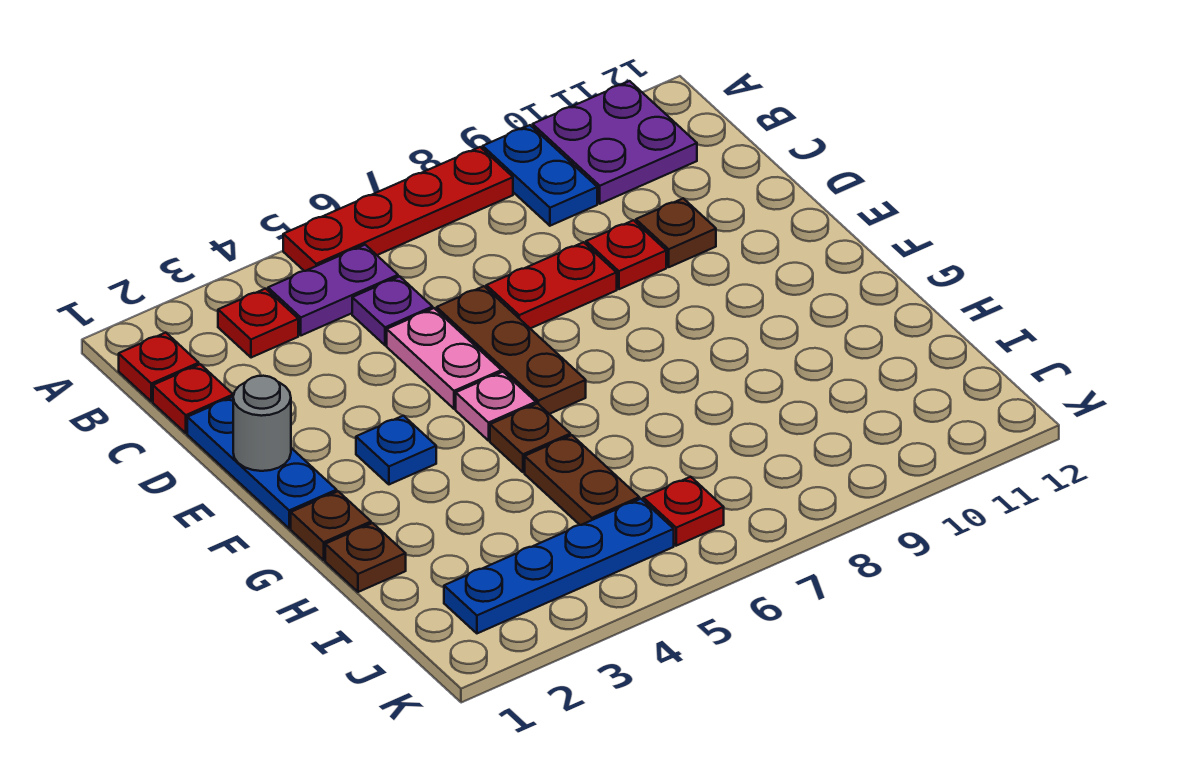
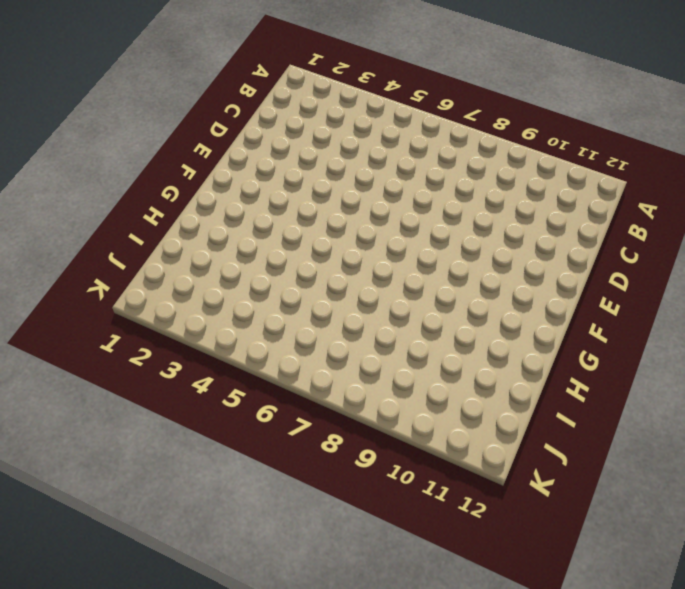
none -> red 1x4 plate [283,147,513,271]
none -> blue 1x2 plate [483,125,597,226]
none -> purple 2x2 plate [533,81,697,204]

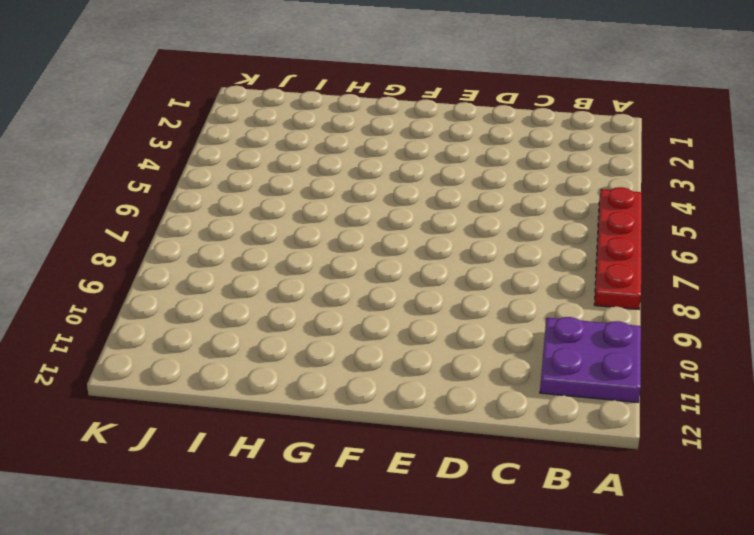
none -> blue 1x2 plate [483,125,597,226]
none -> red 1x1 plate [119,333,199,401]
none -> red 1x1 plate [218,289,298,358]

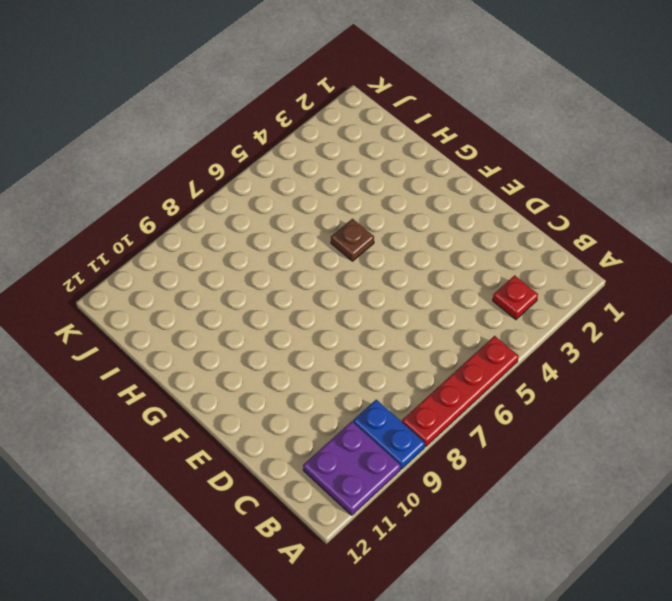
none -> red 1x1 plate [119,333,199,401]
none -> purple 1x2 plate [268,245,398,335]
none -> red 1x1 plate [153,364,233,433]

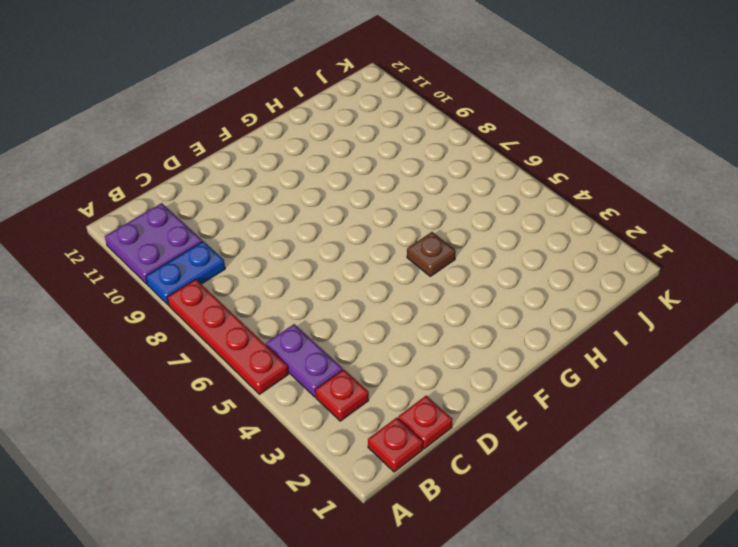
none -> purple 1x1 plate [352,276,433,345]
none -> blue 1x3 plate [187,397,337,528]
none -> pink 1x2 plate [387,308,501,409]

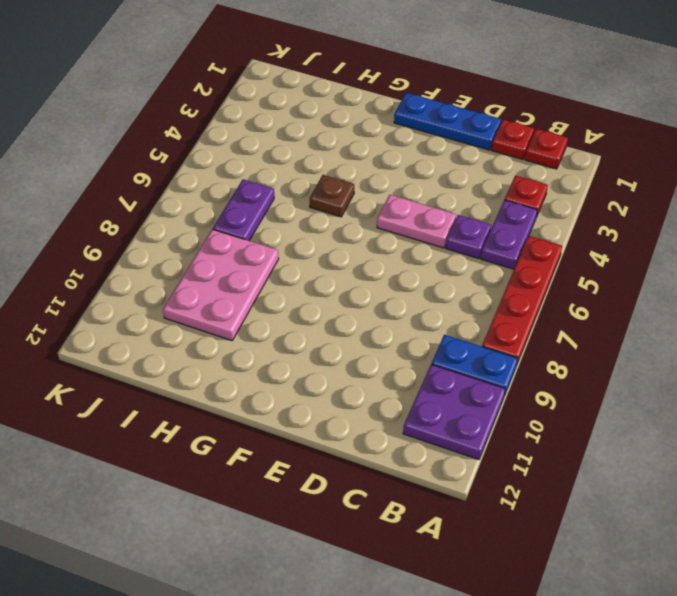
pink 2x3 plate [163,229,279,341] -> none
purple 1x2 plate [213,179,274,241] -> none
none -> brown 1x3 plate [437,286,586,414]
none -> red 1x2 plate [486,242,617,328]
none -> red 1x1 plate [586,220,666,289]

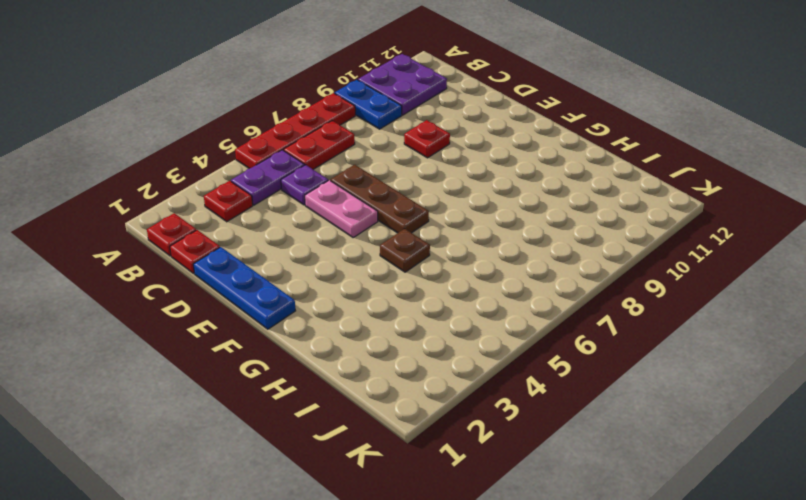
red 1x2 plate [284,121,355,169] -> red 1x2 plate moved to [486,242,617,328]
none -> brown 1x1 plate [636,198,716,267]
none -> blue 1x1 plate [356,416,436,484]
none -> pink 1x1 plate [456,372,536,441]

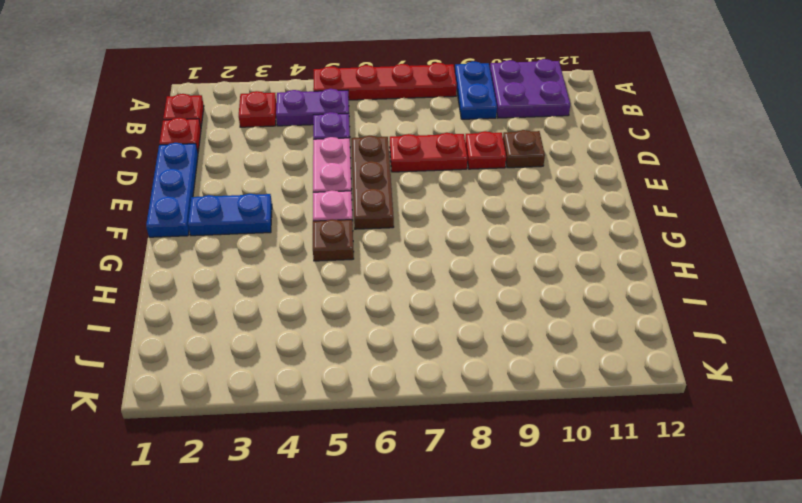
blue 1x2 plate [188,194,272,236] -> blue 1x1 plate [356,416,436,484]
none -> brown 1x1 plate [291,491,371,560]
none -> brown 1x1 plate [325,523,406,592]
none -> brown 1x2 plate [525,435,639,525]

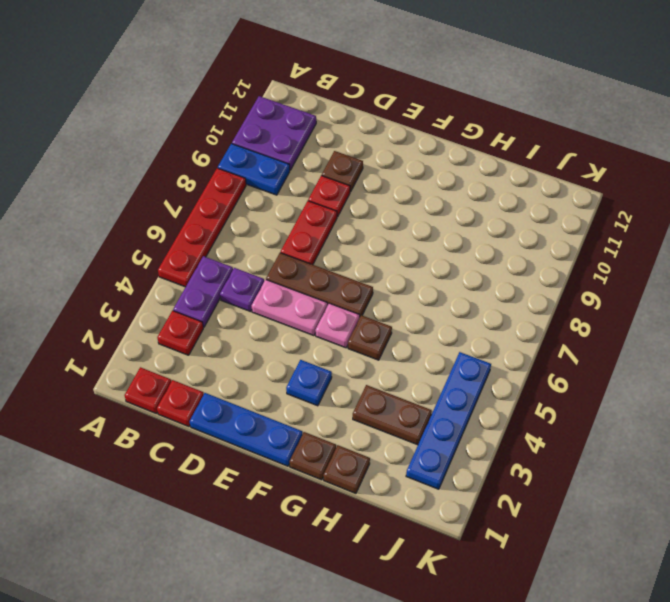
brown 1x2 plate [353,385,432,445] -> brown 1x2 plate moved to [525,435,639,525]
none -> red 1x1 plate [643,477,724,546]
none -> grey 1x1 round brick [233,376,291,471]

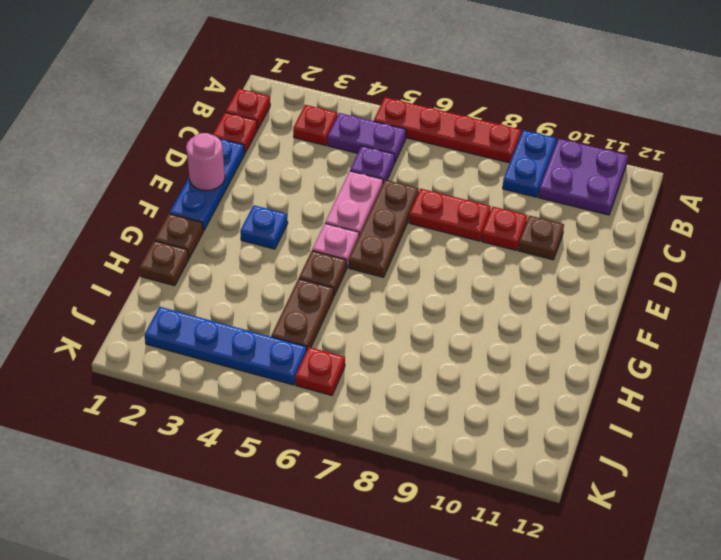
pink 1x1 round brick [186,133,225,191] -> grey 1x1 round brick [233,376,291,471]

